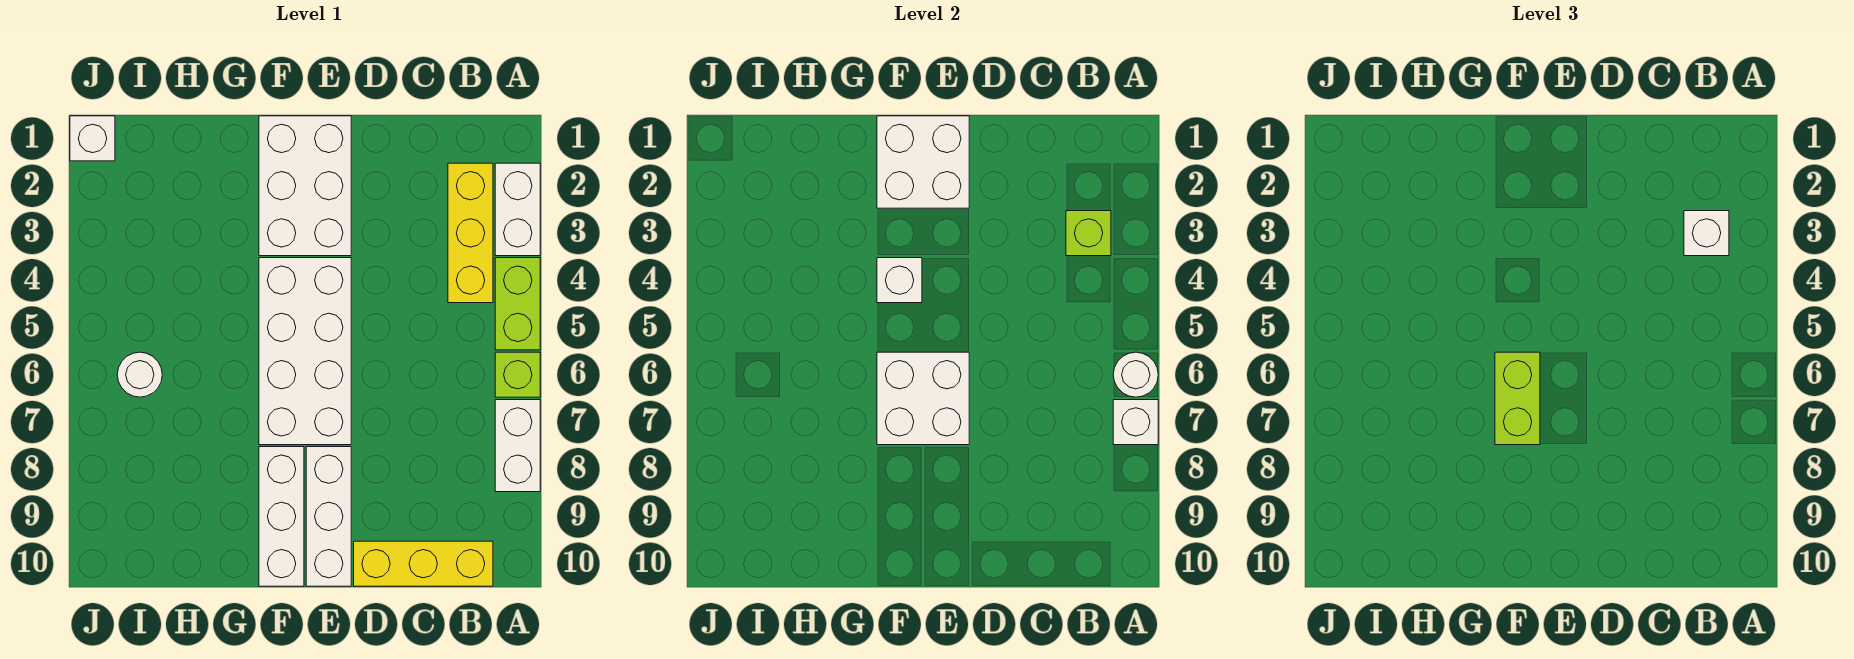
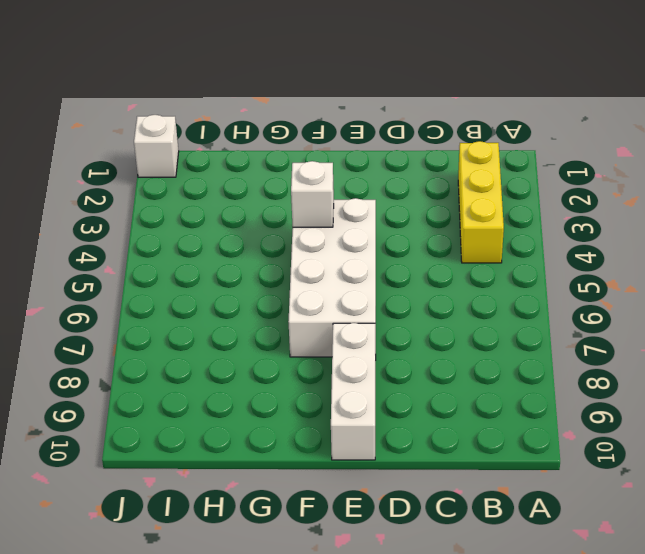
none -> white 1x2 brick [495,163,540,256]
none -> lime 1x2 brick [495,258,540,350]
none -> lime 1x1 brick [495,352,540,397]

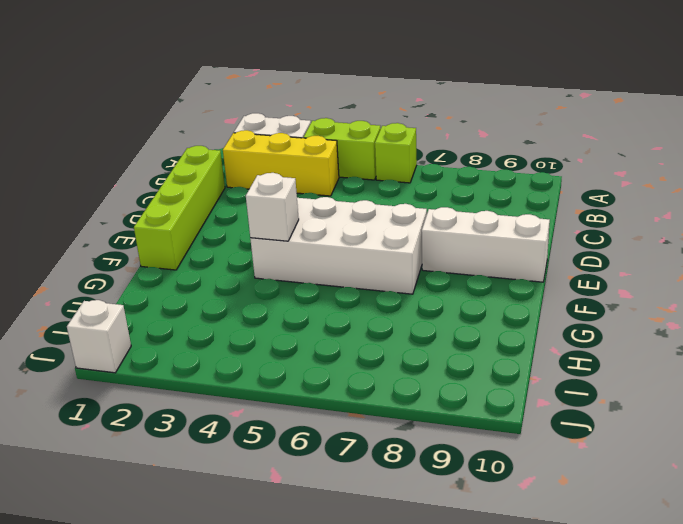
lime 1x4 brick [134,146,225,270] -> white 2x3 brick [259,116,351,256]
none -> white 1x2 brick [495,400,540,492]
none -> yellow 1x3 brick [354,541,493,586]
none -> white 1x3 brick [259,447,304,586]

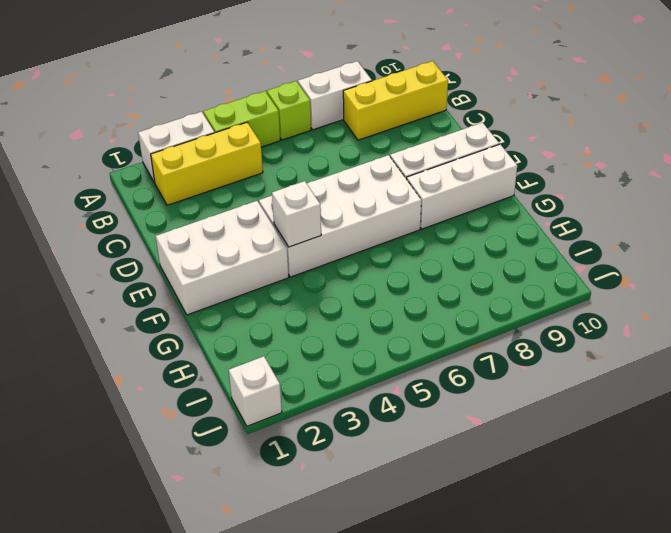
yellow 1x3 brick [343,61,448,140] -> yellow 1x3 brick turned to [354,541,493,586]
none -> white 1x1 round brick [117,352,162,397]
none -> white 1x1 round brick [1113,352,1158,397]
none -> white 1x1 brick [1113,400,1158,445]

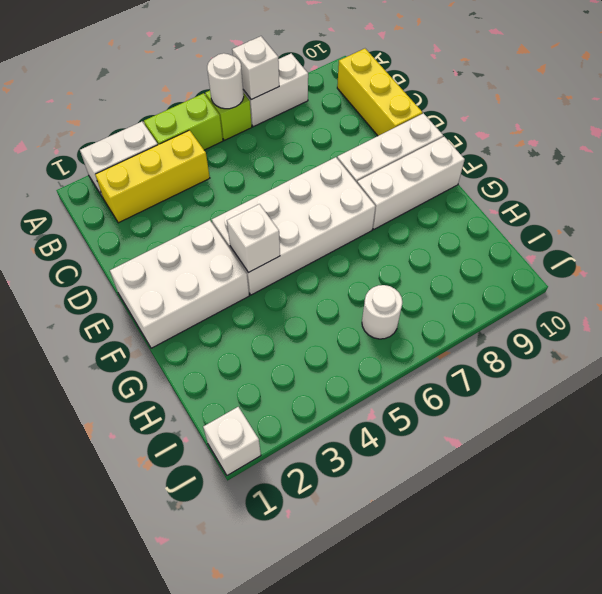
none -> lime 1x1 brick [1066,211,1111,256]
none -> white 2x2 brick [877,116,969,208]
none -> white 2x2 brick [877,352,969,445]

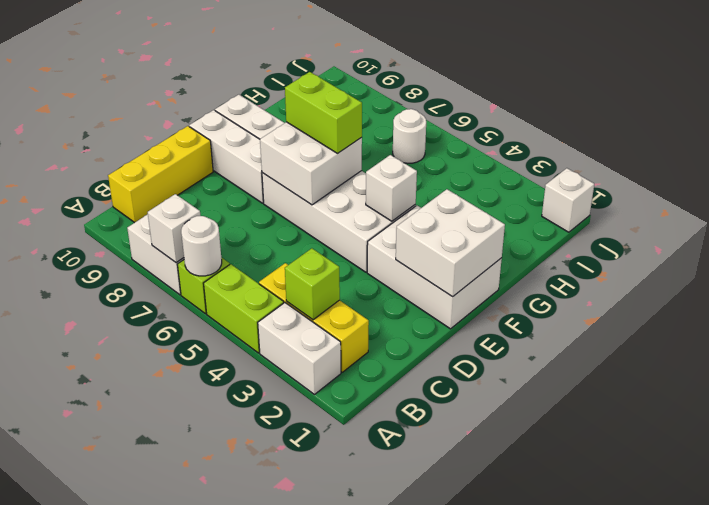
none -> white 1x1 brick [1684,211,1729,256]

